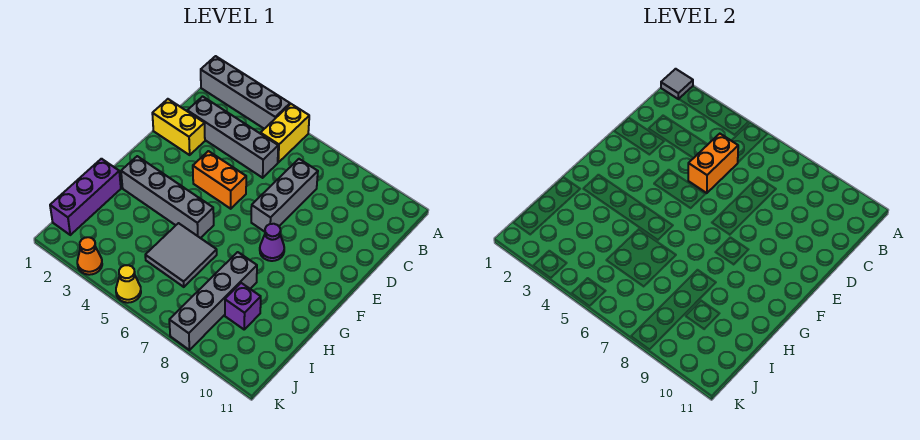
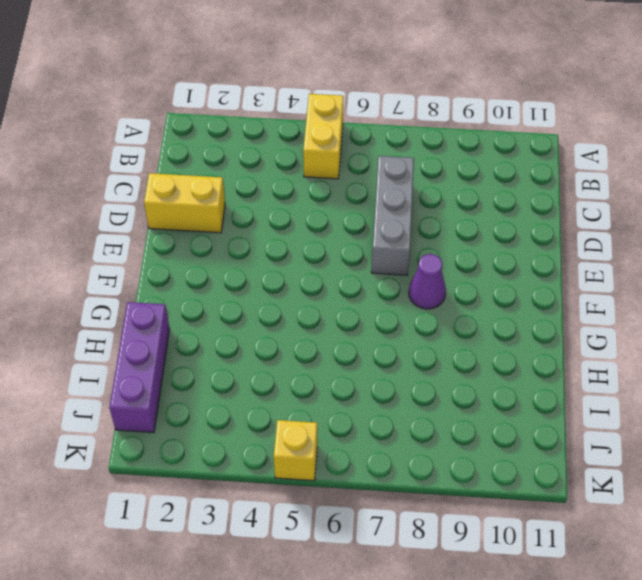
yellow 1x1 brick [274,420,317,481] -> yellow 1x1 cone [116,265,141,303]
none -> grey 1x4 brick [201,56,290,129]
none -> grey 1x4 brick [187,97,278,178]
none -> orange 1x2 brick [193,151,246,209]

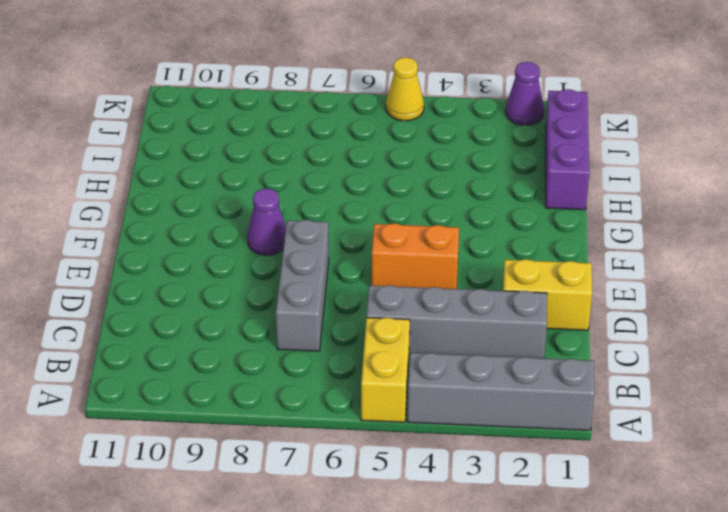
purple 1x1 cone [506,62,544,125] -> none
none -> grey 1x4 brick [121,156,214,238]
none -> grey 2x2 tile [145,223,217,287]
none -> grey 1x4 brick [169,252,257,350]

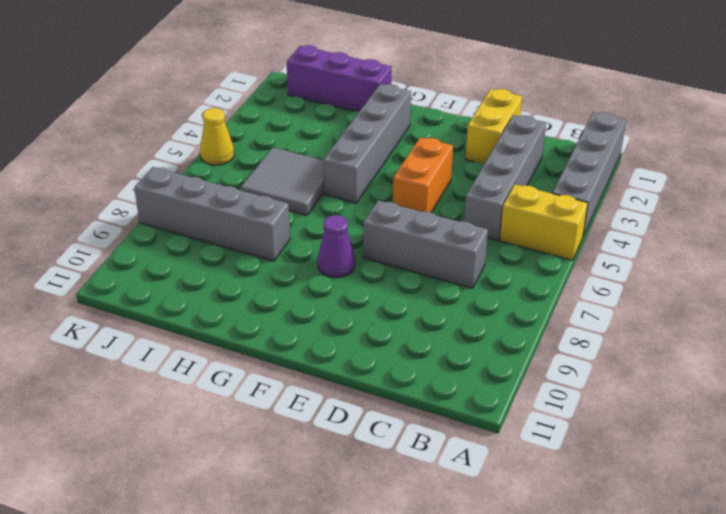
none -> purple 1x1 brick [225,283,261,329]
none -> orange 1x1 cone [77,237,102,275]
none -> grey 1x1 tile [661,69,693,99]

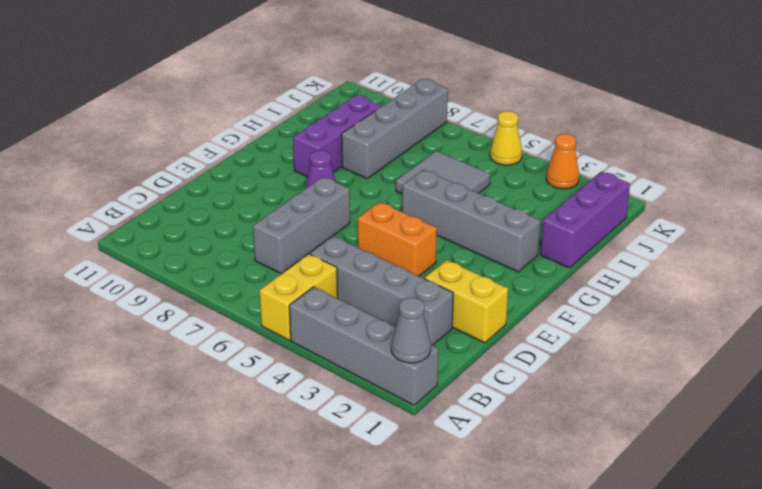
grey 1x1 cone [391,297,431,363] -> grey 1x1 tile [661,69,693,99]
purple 1x3 brick [293,95,381,177] -> purple 1x1 brick [225,283,261,329]
none -> orange 1x2 brick [688,134,738,193]

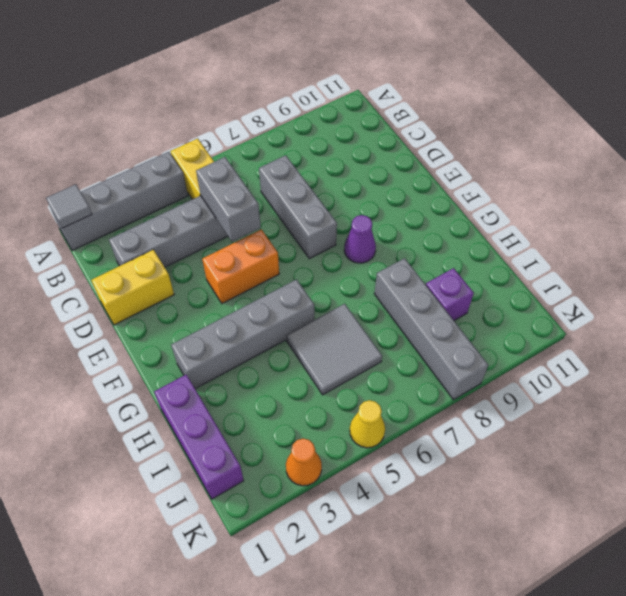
grey 1x2 brick [196,157,261,242] -> orange 1x2 brick [688,134,738,193]

